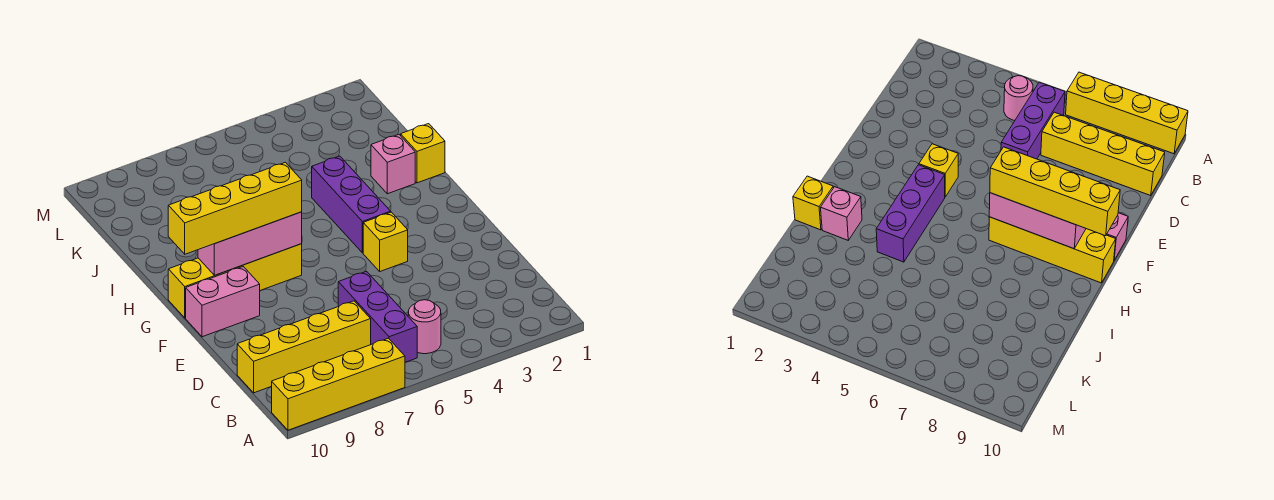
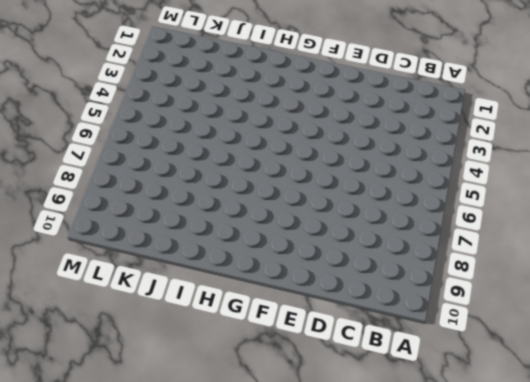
none -> yellow 1x4 brick [271,338,405,430]
none -> pink 1x1 round brick [408,300,441,354]
none -> purple 1x3 brick [338,271,417,362]

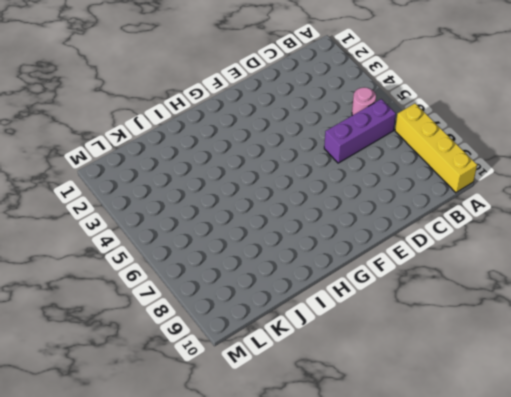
none -> yellow 1x4 brick [237,301,371,393]
none -> yellow 1x1 brick [363,212,408,271]
none -> pink 1x2 brick [186,267,260,337]

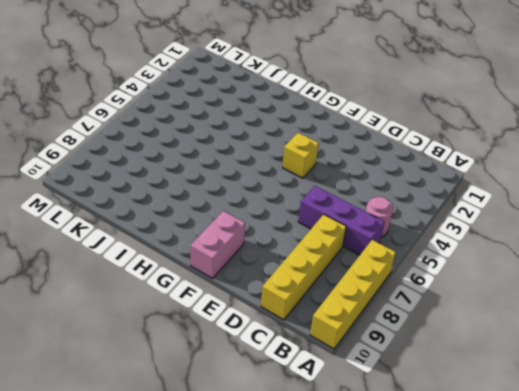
none -> purple 1x3 brick [312,156,391,253]
none -> yellow 1x4 brick [168,244,302,318]
none -> yellow 1x1 brick [401,124,445,183]

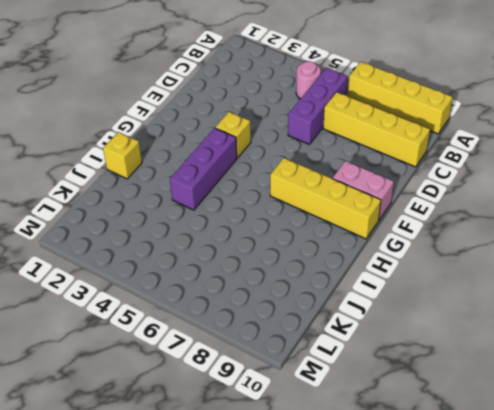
none -> pink 1x1 brick [371,135,415,194]
none -> pink 1x3 brick [198,212,302,275]
none -> yellow 1x4 brick [168,162,302,254]

